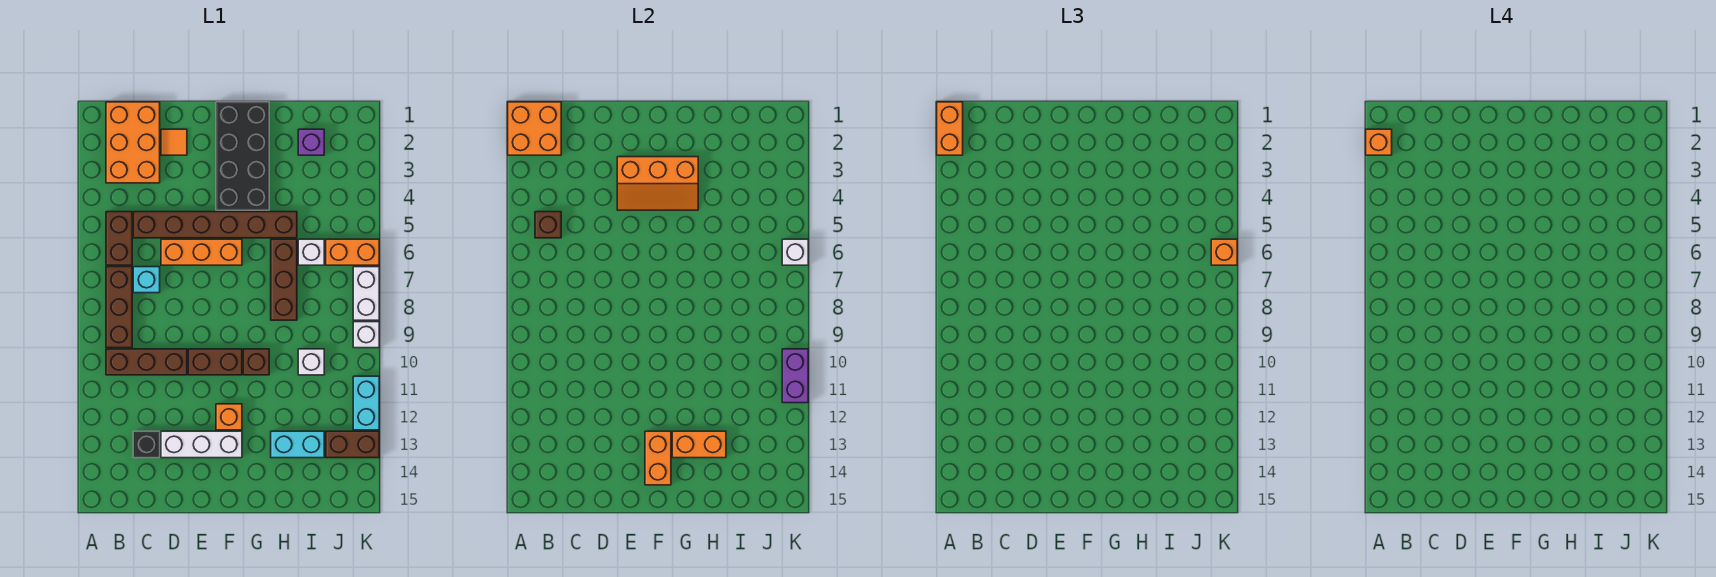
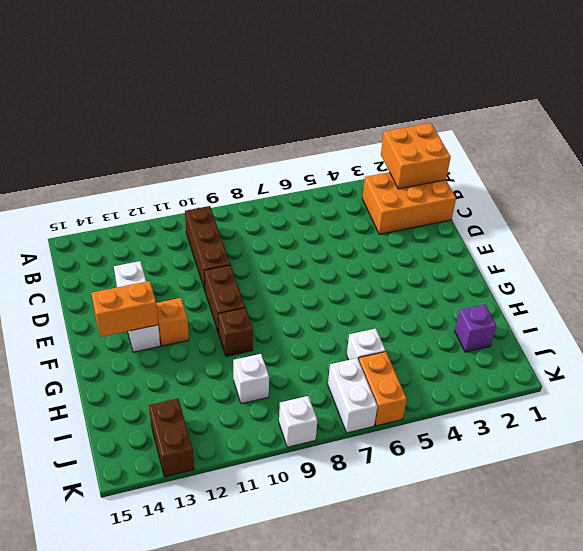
white 1x2 brick [328,358,377,433] -> white 1x2 brick turned to [353,267,379,320]
none -> brown 1x2 brick [106,212,132,265]
none -> brown 1x3 brick [106,267,132,348]
none -> brown 1x6 brick [133,212,297,238]
none -> cyan 1x1 brick [133,267,160,293]

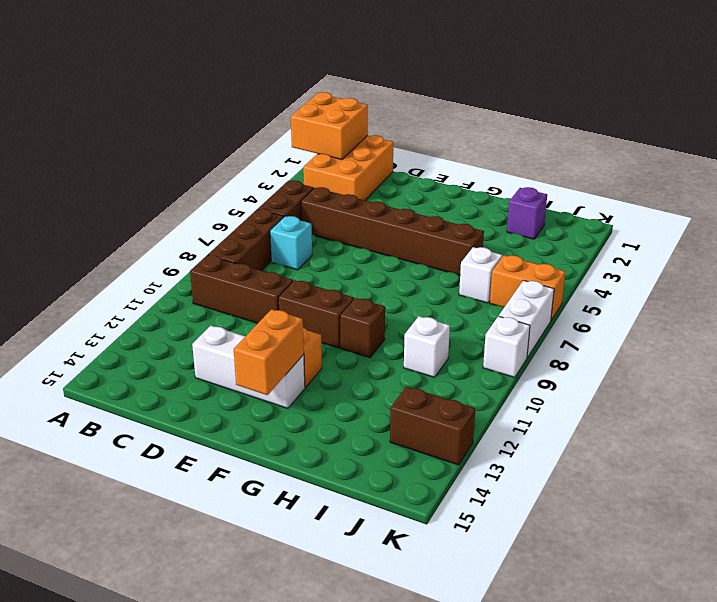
none -> black 1x1 brick [133,431,160,458]
none -> orange 1x1 tile [161,129,187,155]
none -> orange 1x3 brick [161,239,242,265]
none -> black 2x4 brick [216,102,269,210]

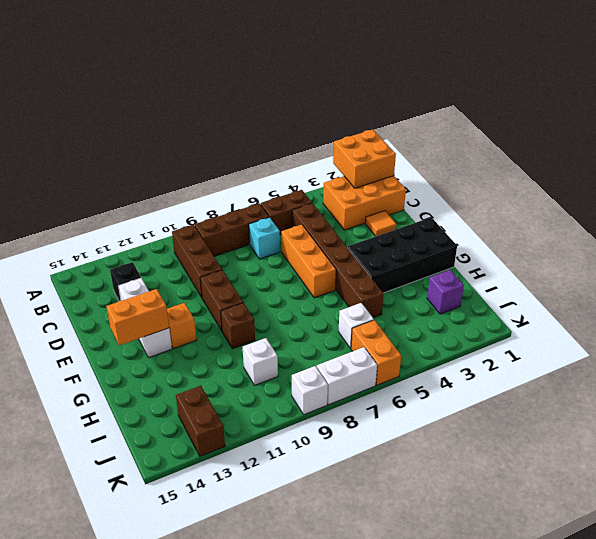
none -> brown 1x3 brick [271,239,297,320]
none -> cyan 1x2 brick [271,431,324,458]
none -> cyan 1x2 brick [353,376,379,430]
none -> brown 1x1 brick [535,212,561,238]

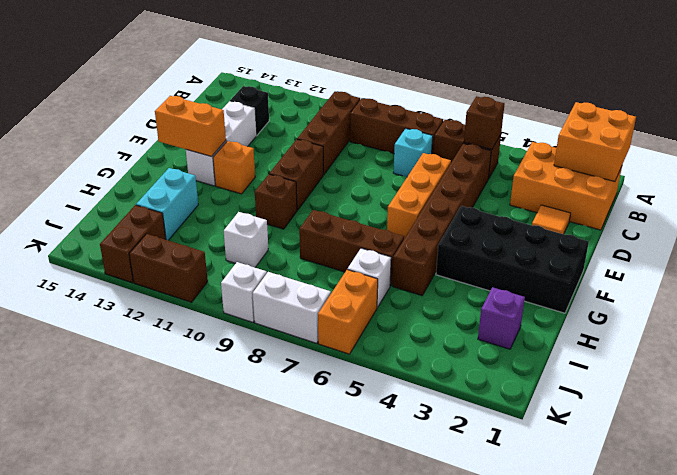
brown 1x2 brick [129,234,208,302] -> cyan 1x2 brick [353,376,379,430]
none -> orange 2x3 slope [617,157,698,210]
none -> orange 1x2 brick [672,431,726,458]
none -> white 1x1 brick [782,239,808,265]
none -> purple 1x2 brick [782,349,808,403]

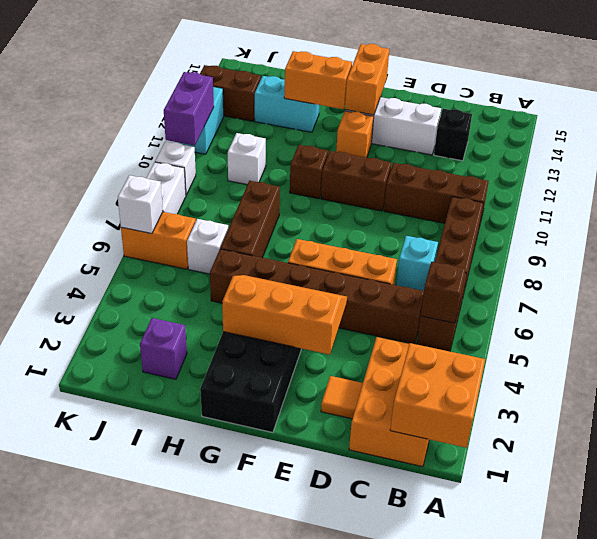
none -> orange 1x2 brick [937,102,963,155]
none -> orange 1x1 brick [1211,239,1237,265]
none -> orange 1x1 brick [1366,129,1392,155]

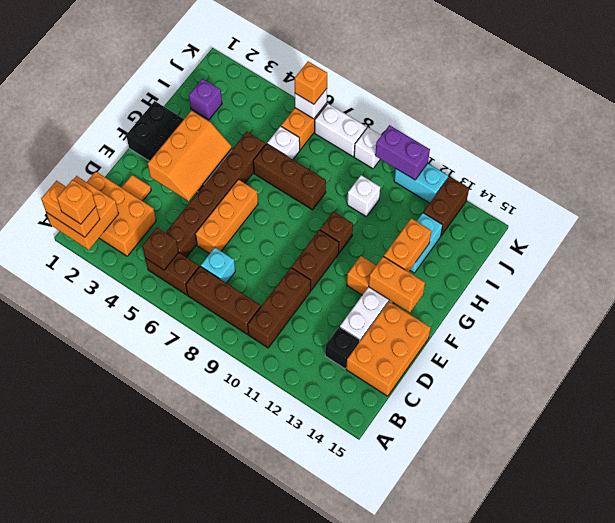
orange 2x3 brick [346,301,431,396] -> none

